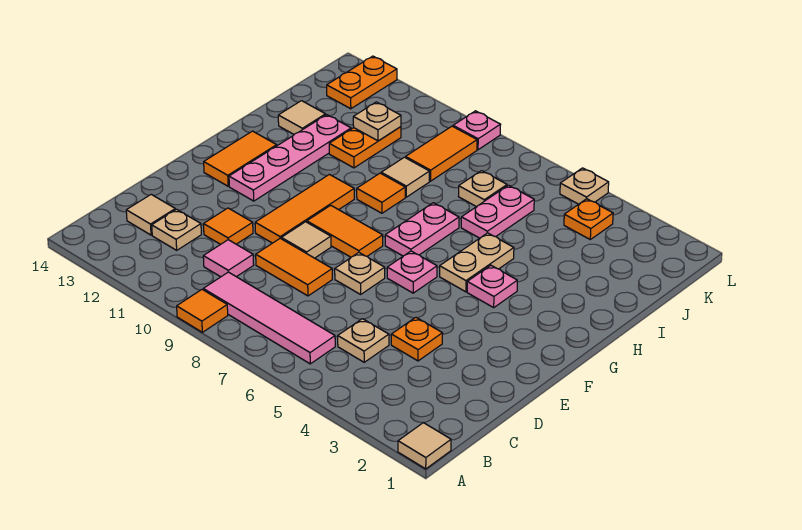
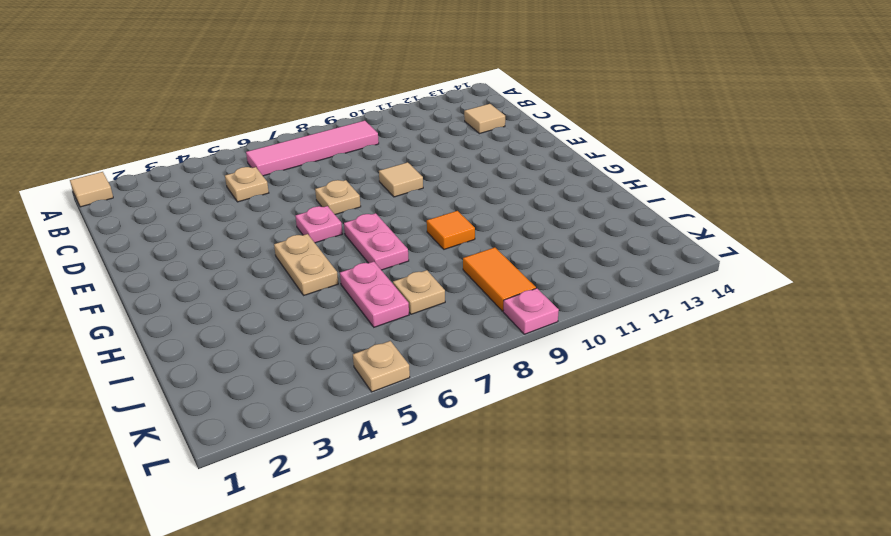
none -> orange 1x1 tile [177,290,228,332]
none -> pink 1x1 tile [203,240,254,277]
none -> tan 1x1 plate [152,209,201,250]
none -> orange 1x1 plate [391,317,443,361]

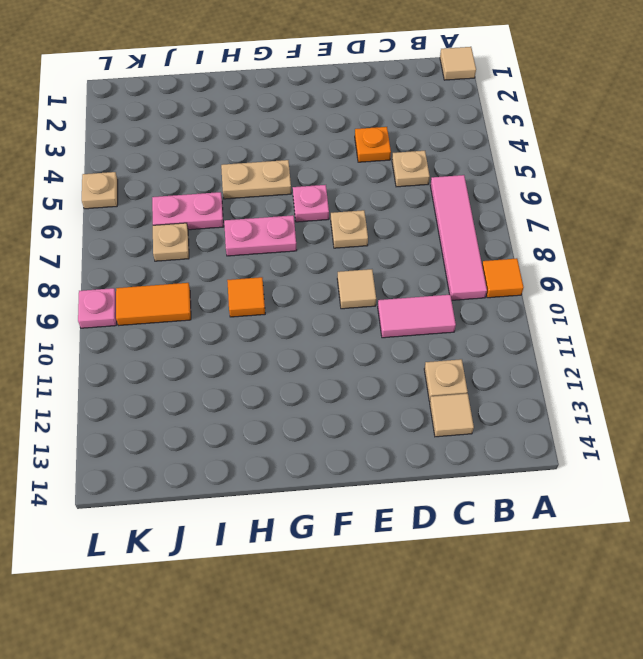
pink 1x2 tile [378,295,456,338] -> pink 1x1 tile [203,240,254,277]
none -> orange 1x2 tile [256,238,332,296]
none -> orange 1x1 tile [204,208,253,244]
none -> orange 1x3 tile [255,174,354,243]
none -> orange 1x2 tile [307,205,383,257]

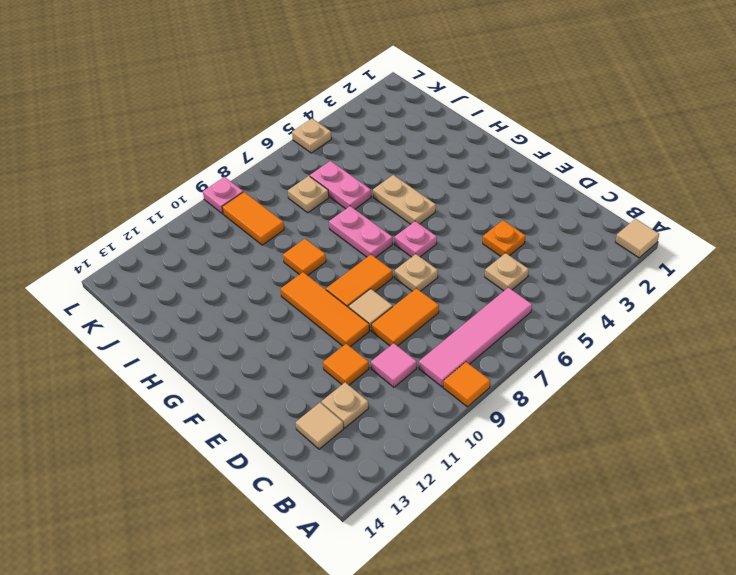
none -> pink 1x4 plate [229,115,351,201]
none -> orange 1x2 tile [204,131,277,186]
none -> pink 1x1 plate [467,265,517,308]
none -> tan 1x1 tile [381,157,429,197]

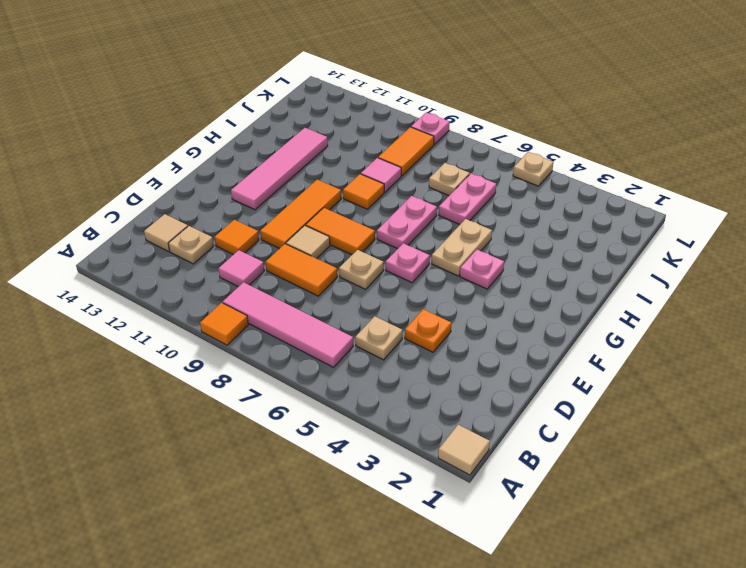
pink 1x4 tile [231,128,328,210] -> pink 1x4 plate [229,115,351,201]
pink 1x1 tile [361,158,401,192] -> tan 1x1 tile [381,157,429,197]
none -> orange 1x2 tile [204,131,277,186]
none -> orange 1x2 plate [329,127,401,168]
none -> tan 1x1 tile [278,101,326,134]
none -> orange 1x1 plate [564,199,613,239]

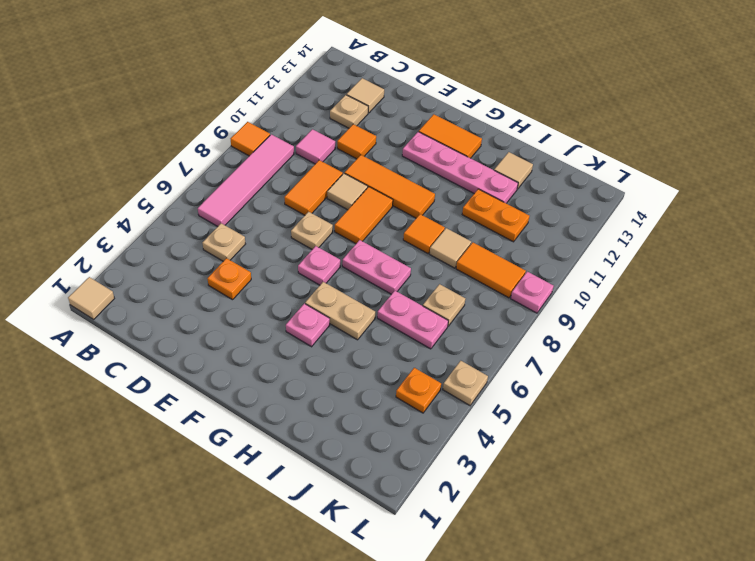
none -> orange 1x2 plate [327,56,397,109]
none -> tan 1x1 plate [353,102,401,141]

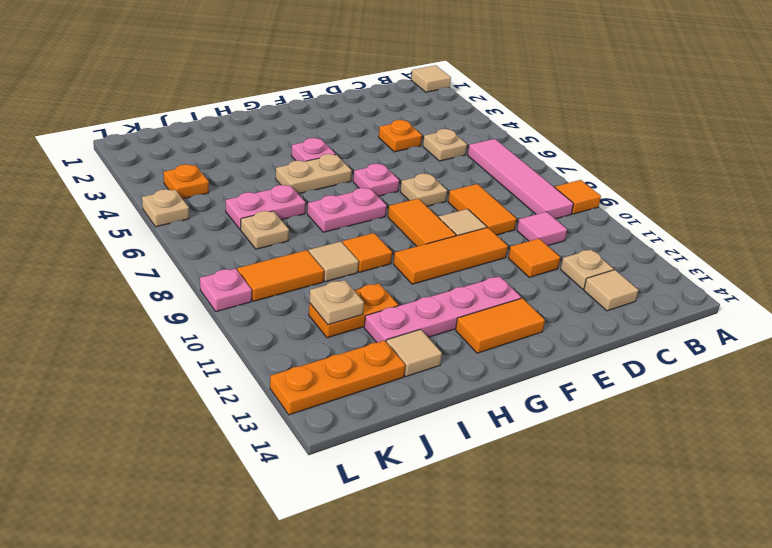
orange 1x3 plate [270,341,405,415] -> orange 1x2 plate [327,56,397,109]

